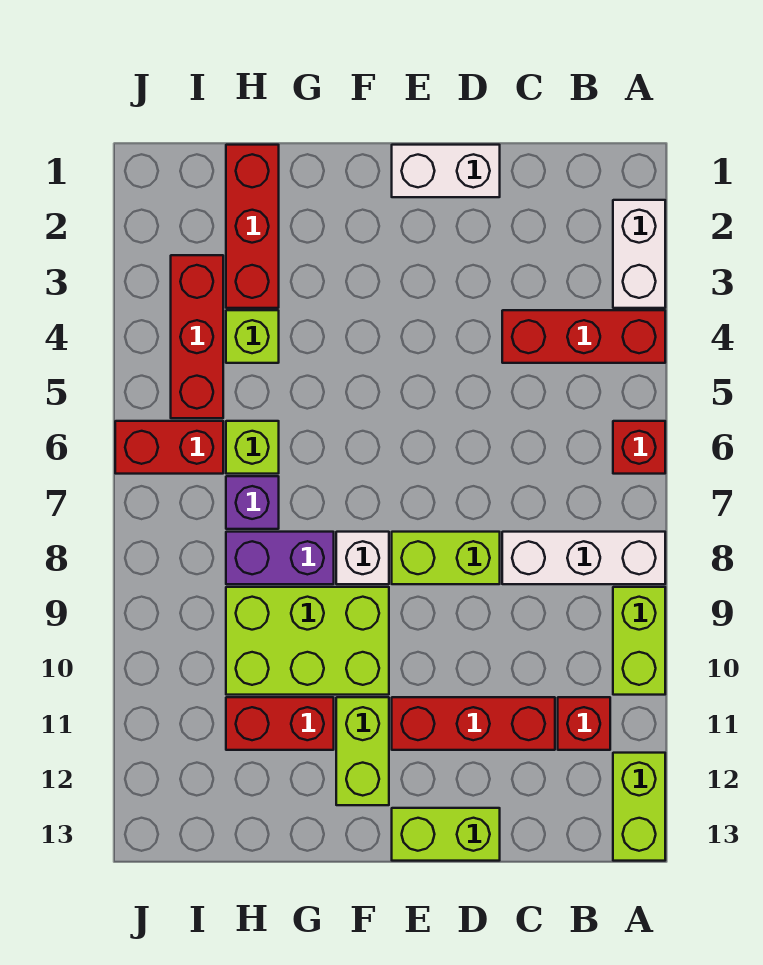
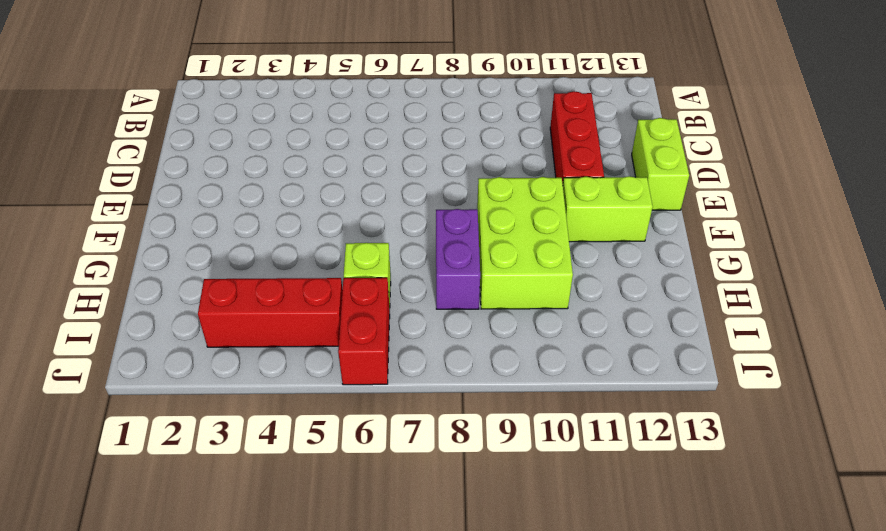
none -> white 1x2 brick [613,200,665,308]
none -> red 1x3 brick [502,310,665,363]
none -> red 1x1 brick [613,421,665,474]

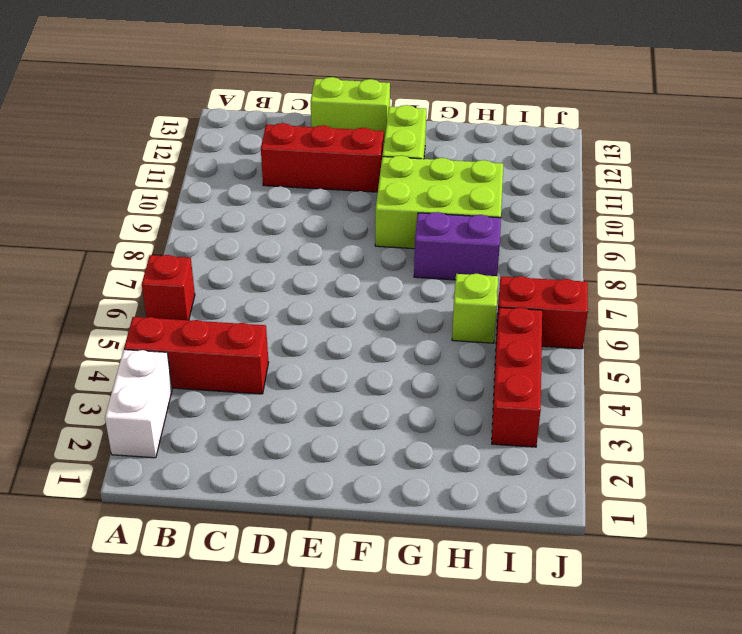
none -> white 1x3 brick [502,532,665,584]
none -> lime 1x2 brick [613,587,665,695]
none -> lime 1x2 brick [613,753,665,861]

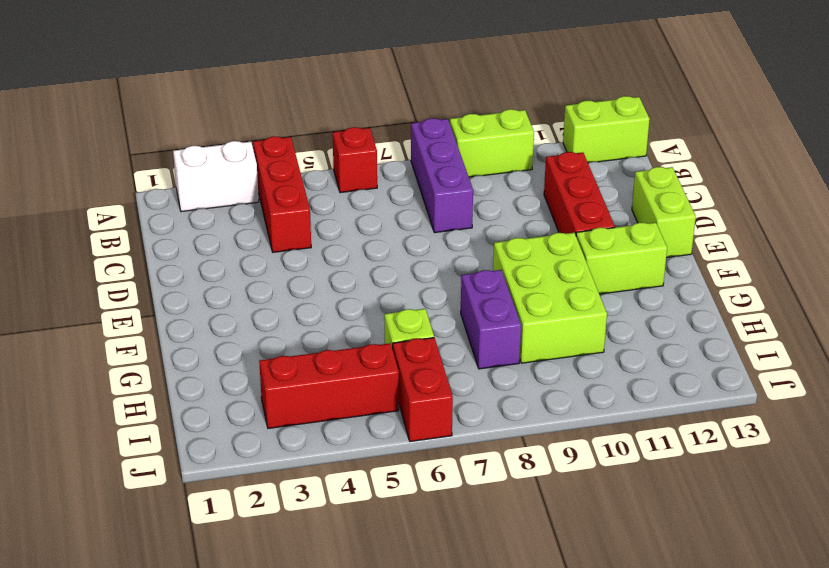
purple 1x3 brick [411,118,473,233] -> white 1x3 brick [502,532,665,584]
none -> red 1x1 brick [558,697,610,750]
none -> white 1x2 brick [392,145,500,197]
none -> lime 1x2 brick [392,532,500,584]

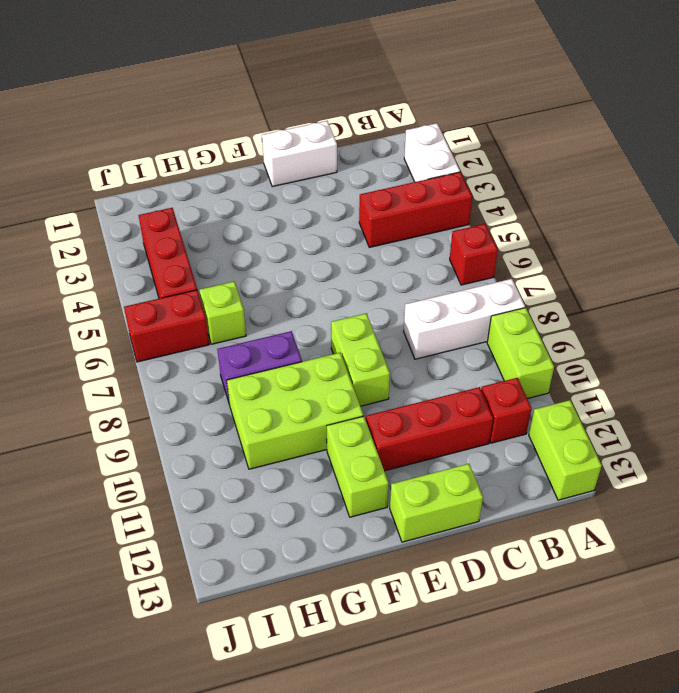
lime 1x2 brick [331,313,390,406] -> lime 1x2 brick turned to [392,532,500,584]
none -> white 1x1 brick [336,532,389,584]
none -> red 1x2 brick [226,697,334,750]
none -> red 1x3 brick [226,145,279,308]

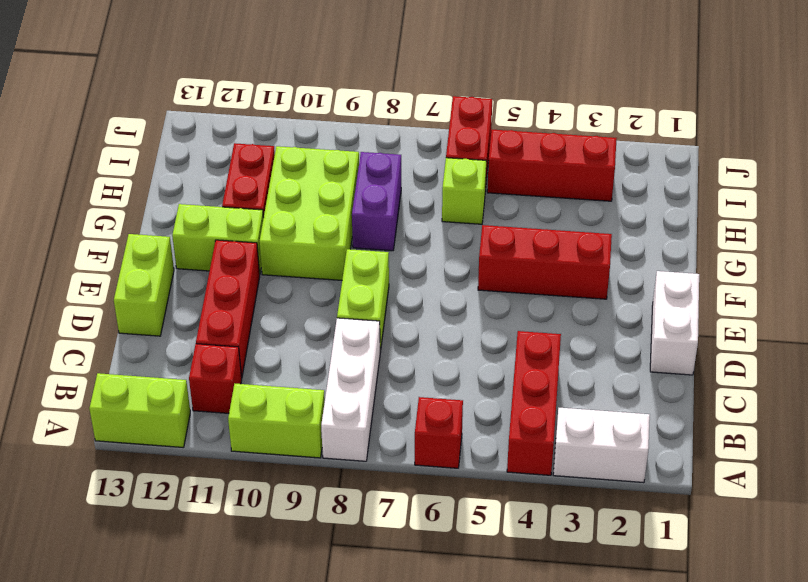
red 1x3 brick [478,225,612,299] -> red 1x3 brick moved to [226,145,279,308]
none -> white 1x1 brick [336,532,389,584]
none -> lime 1x1 brick [226,310,279,363]
none -> purple 1x1 brick [226,476,279,529]

